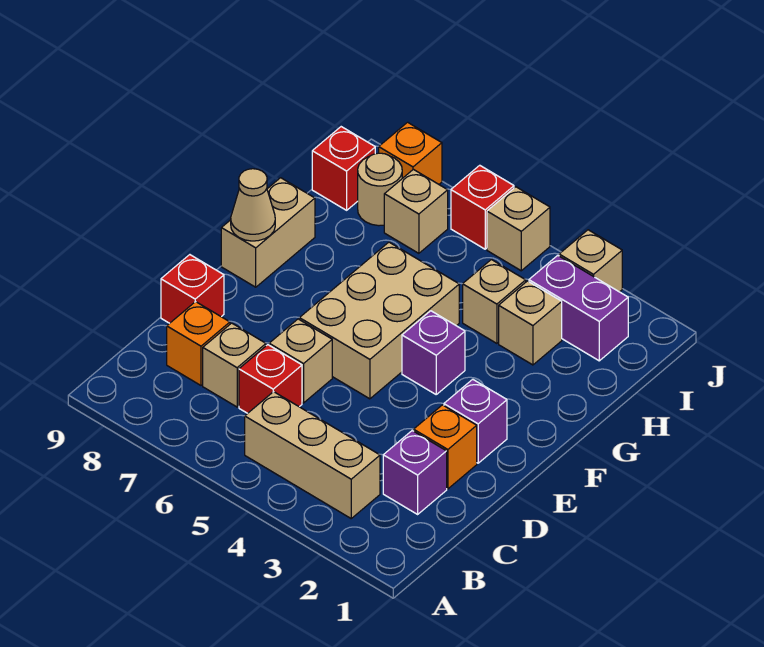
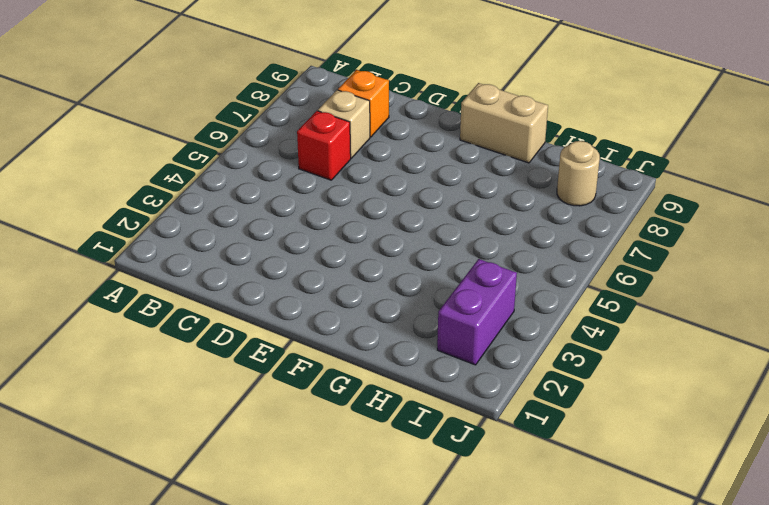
none -> tan 1x3 brick [245,392,380,518]
none -> purple 1x1 brick [383,431,447,514]
none -> orange 1x1 brick [414,405,477,489]

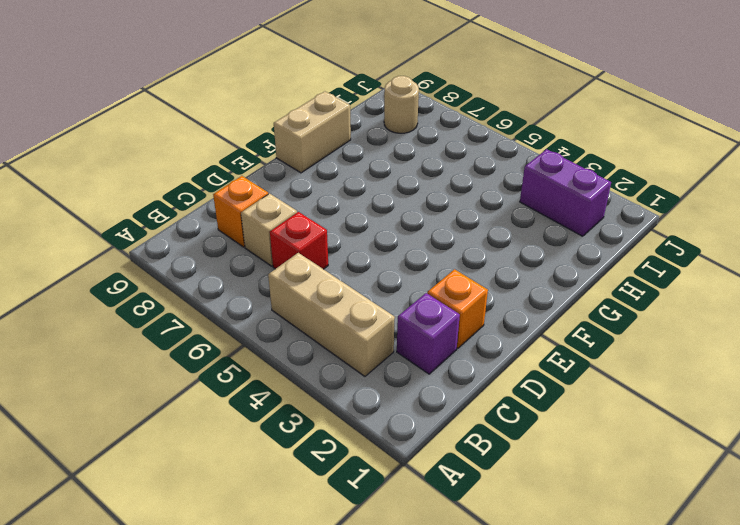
none -> tan 1x1 brick [269,319,332,403]
none -> red 1x1 brick [161,255,224,323]
none -> purple 1x1 brick [444,379,507,463]

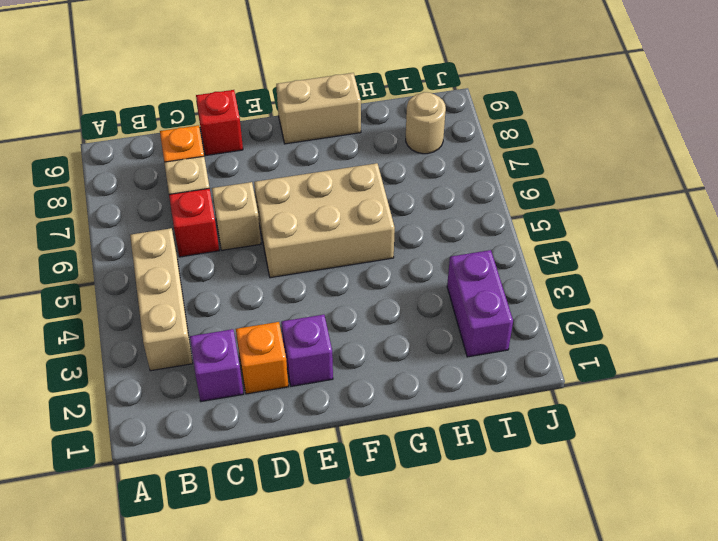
none -> purple 1x1 brick [402,311,465,394]
none -> tan 1x1 brick [499,281,562,365]
none -> tan 1x1 brick [463,260,526,343]

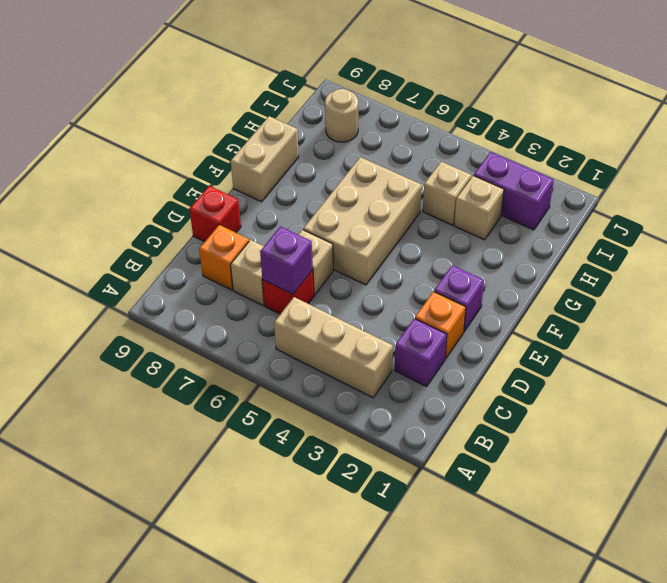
purple 1x1 brick [260,226,313,294] -> purple 1x1 brick moved to [402,311,465,394]
none -> tan 1x1 brick [384,169,448,253]
none -> red 1x1 brick [312,127,375,210]
none -> tan 1x1 brick [559,230,622,292]

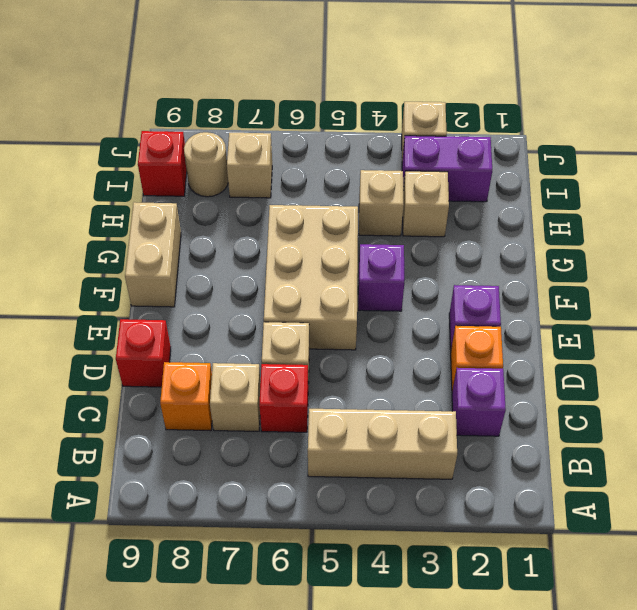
none -> tan 1x1 brick [487,187,550,271]
none -> red 1x1 brick [451,165,514,249]
none -> orange 1x1 brick [379,122,442,184]

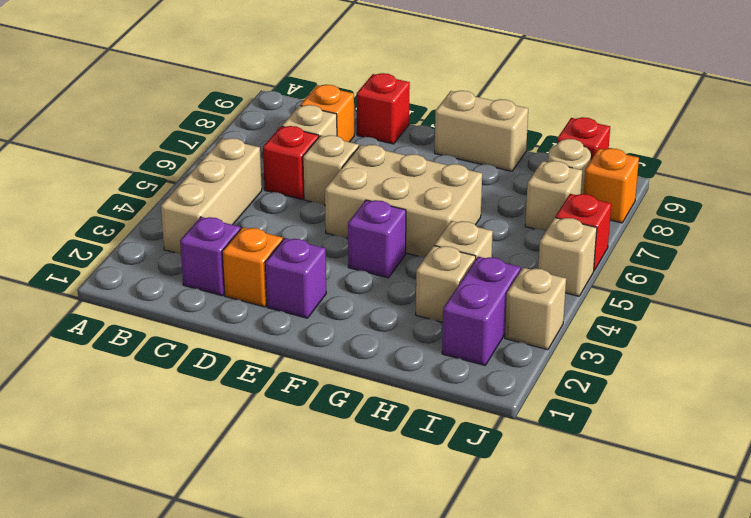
none -> tan 1x1 cone [231,169,275,241]

